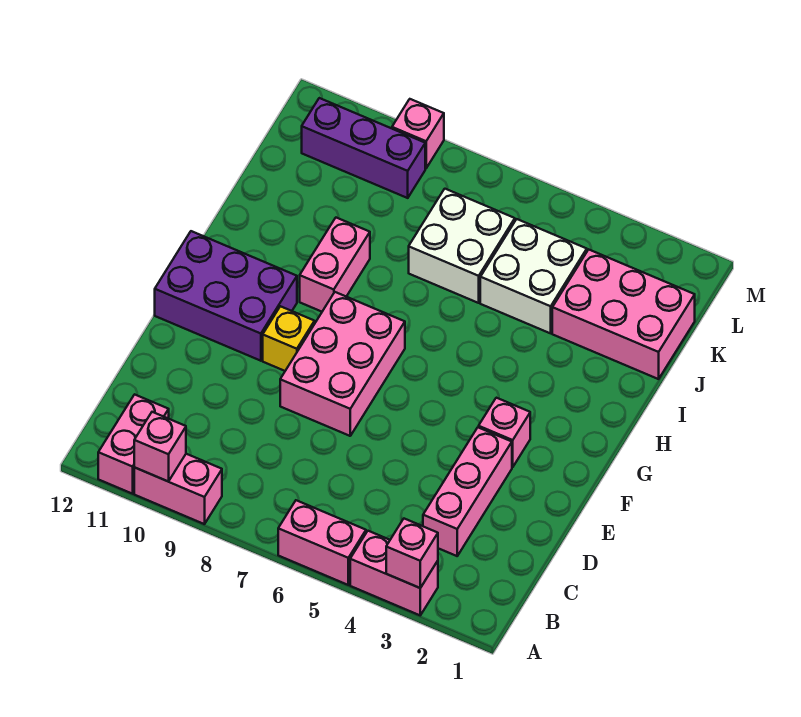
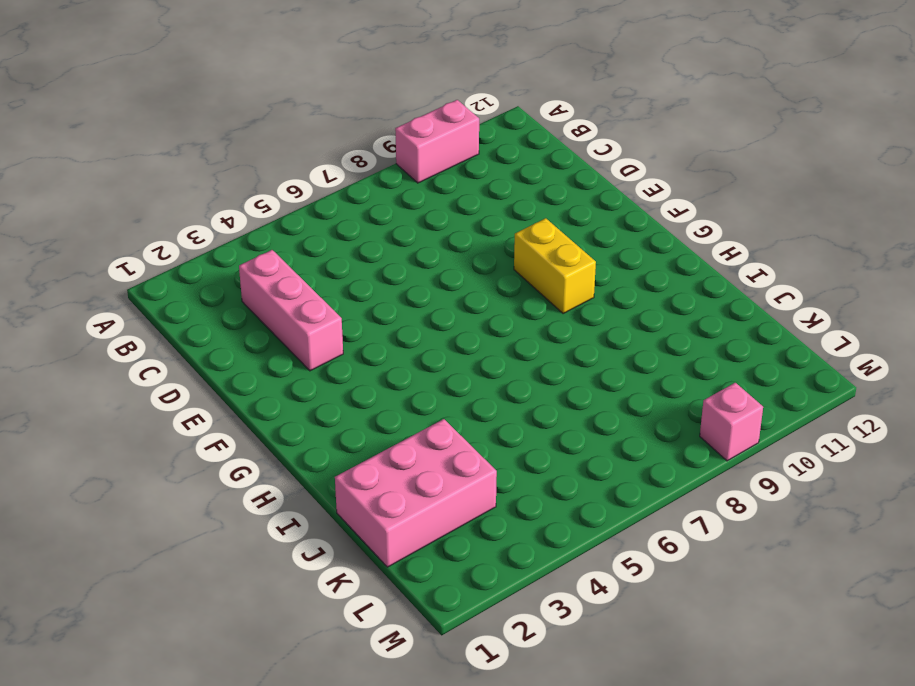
yellow 1x2 brick [514,218,596,314] -> yellow 1x1 brick [263,306,315,371]
none -> pink 1x2 brick [350,531,438,615]
none -> pink 1x2 brick [278,500,366,585]
none -> pink 1x2 brick [98,394,169,494]

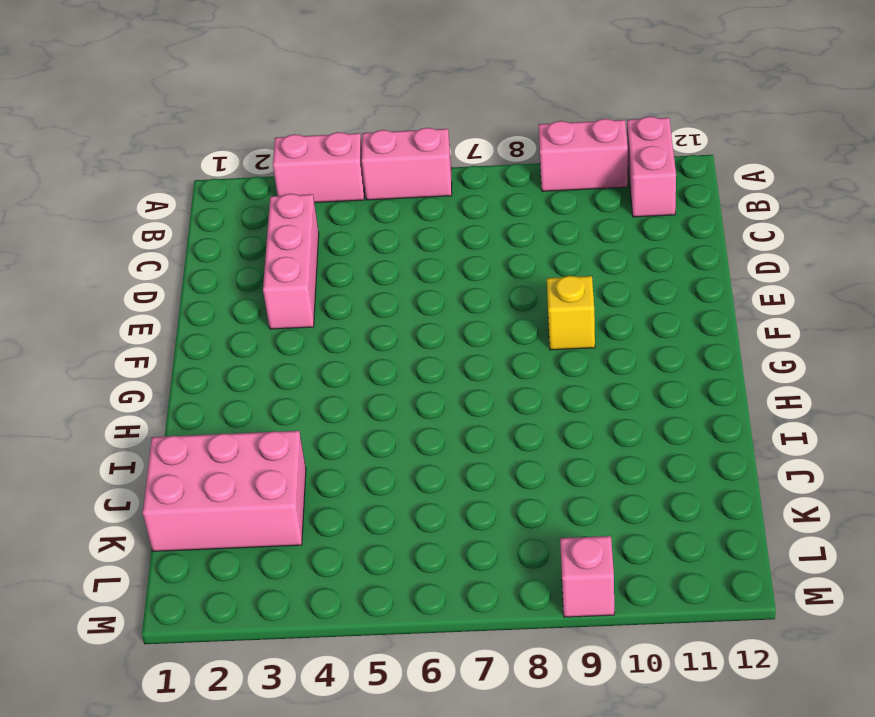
none -> pink 2x3 brick [280,292,405,436]
none -> pink 1x1 brick [479,398,530,467]
none -> purple 2x3 brick [155,231,297,361]

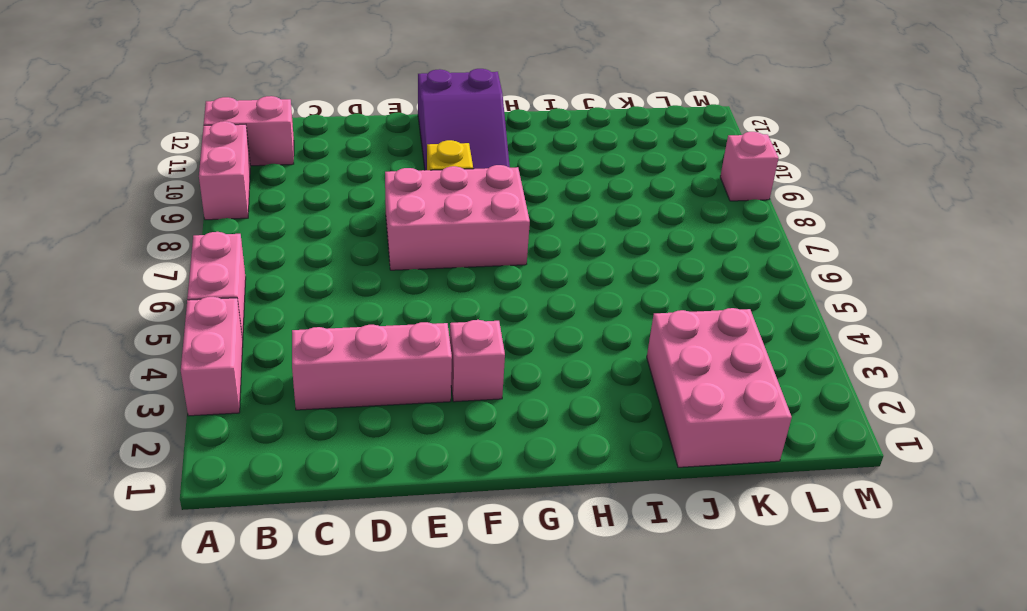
purple 2x3 slope [418,69,510,170] -> purple 2x3 brick [155,231,297,361]
none -> pink 1x2 brick [300,218,370,312]
none -> white 2x2 brick [480,219,587,333]
none -> white 2x2 brick [409,189,515,303]

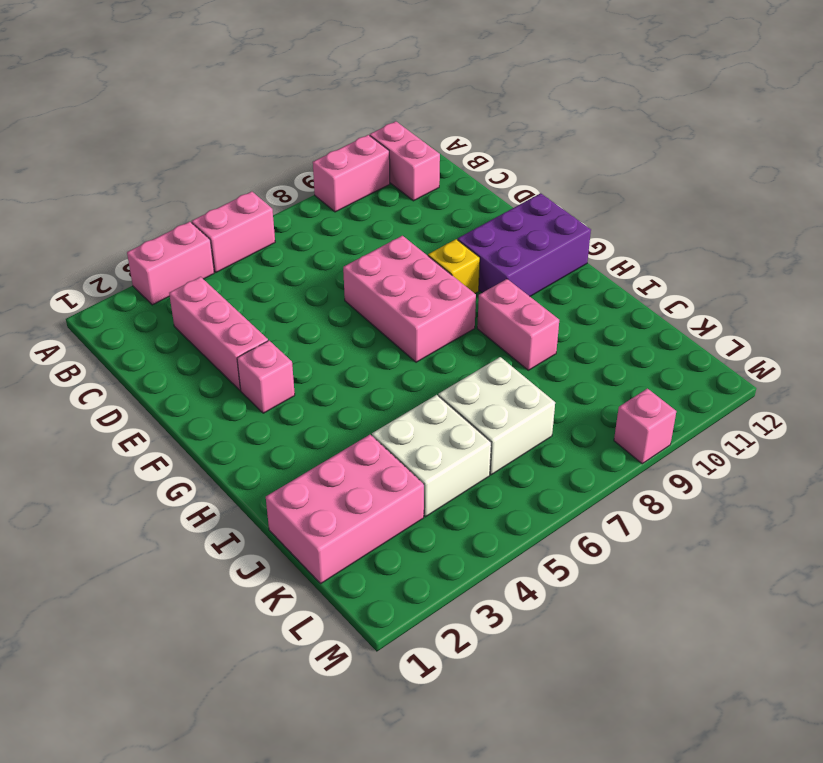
none -> purple 1x3 brick [302,98,425,198]
none -> pink 1x1 brick [386,519,438,588]
none -> pink 1x1 brick [134,412,186,481]

